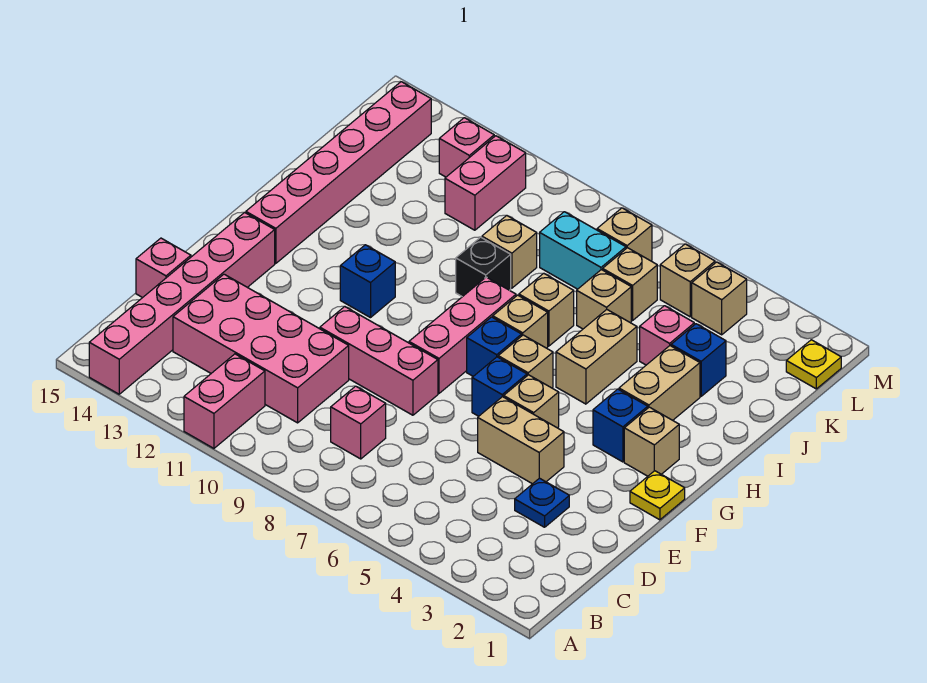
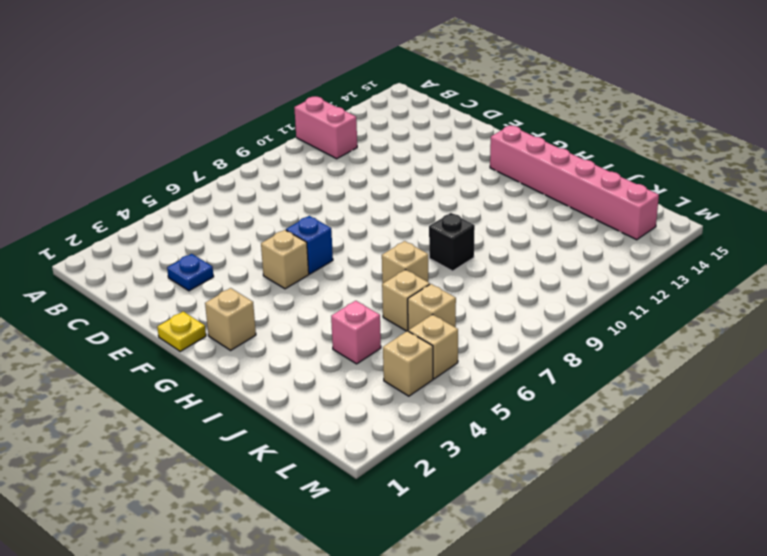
none -> pink 1x6 brick [89,212,275,394]
none -> pink 1x1 brick [331,386,386,459]
none -> pink 2x4 brick [173,274,349,423]
none -> pink 1x1 brick [136,238,191,298]

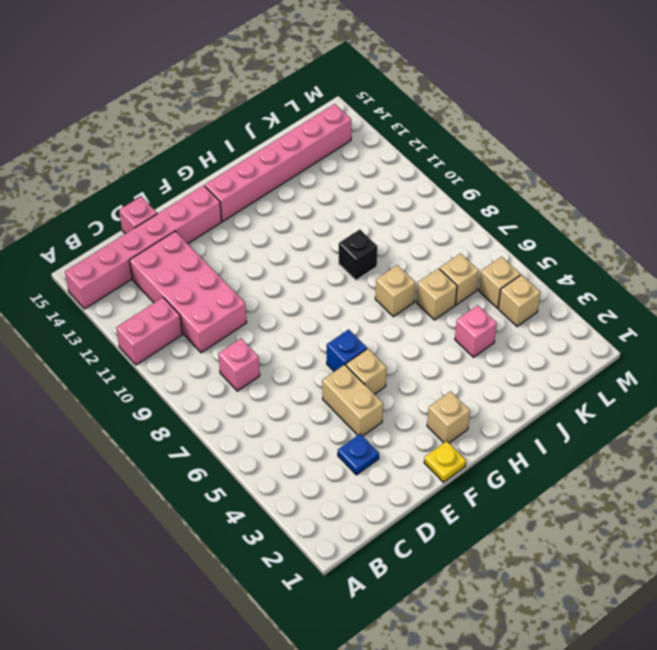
none -> pink 1x3 brick [320,307,438,415]
none -> pink 1x3 brick [409,277,516,393]
none -> blue 1x1 brick [593,389,648,462]
none -> tan 1x1 brick [498,335,553,388]

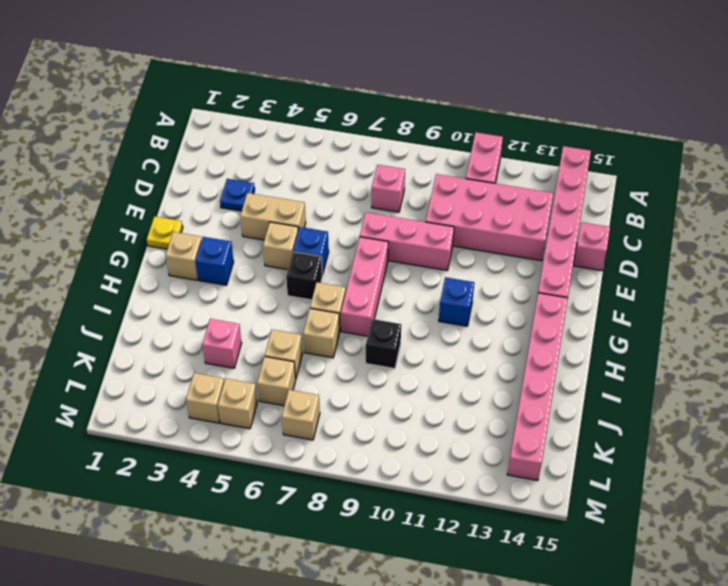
black 1x1 brick [286,252,322,300] -> tan 1x1 brick [498,335,553,388]
none -> blue 1x1 brick [467,317,522,376]
none -> tan 1x2 brick [619,346,700,420]
none -> tan 1x2 brick [556,310,637,404]
none -> blue 1x1 brick [671,324,726,396]

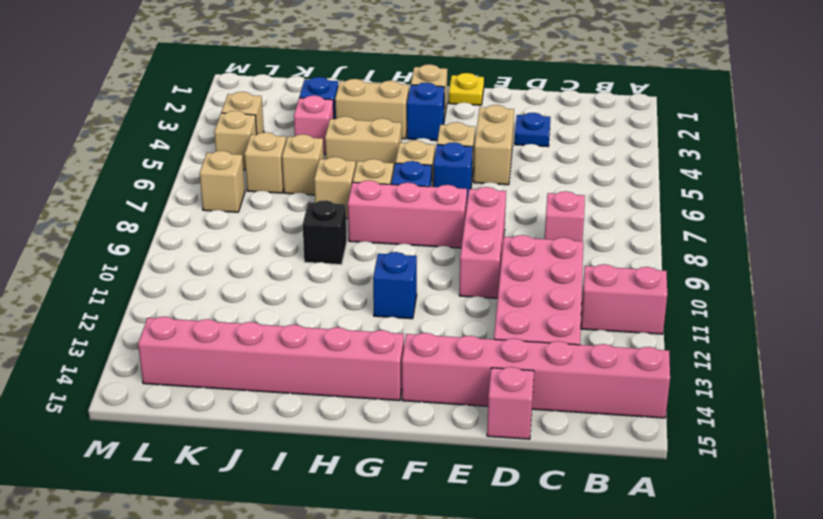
none -> tan 1x1 brick [482,215,537,288]
none -> cyan 1x2 brick [540,212,626,289]
none -> pink 1x2 brick [445,136,526,230]
none -> yellow 1x1 plate [786,340,841,389]

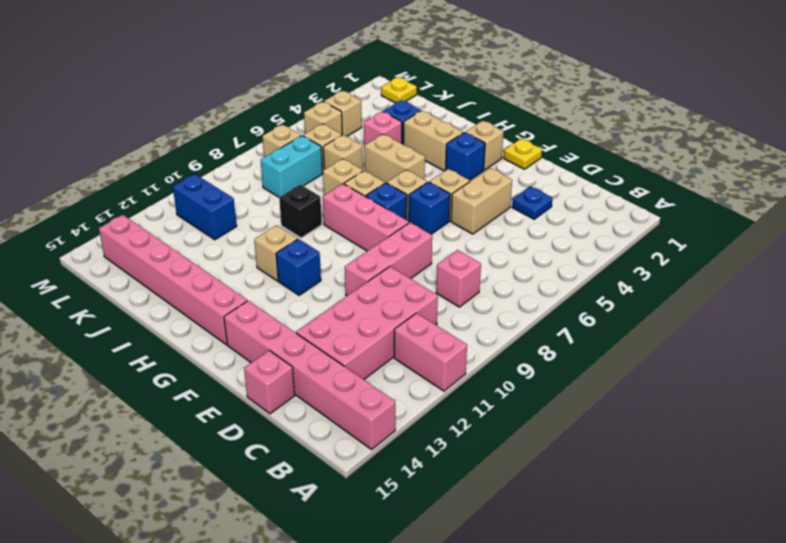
tan 1x1 brick [254,225,297,281] -> tan 1x1 brick moved to [482,215,537,288]
blue 1x2 brick [173,174,237,240] -> pink 1x2 brick [445,136,526,230]
none -> pink 1x1 brick [439,118,494,177]

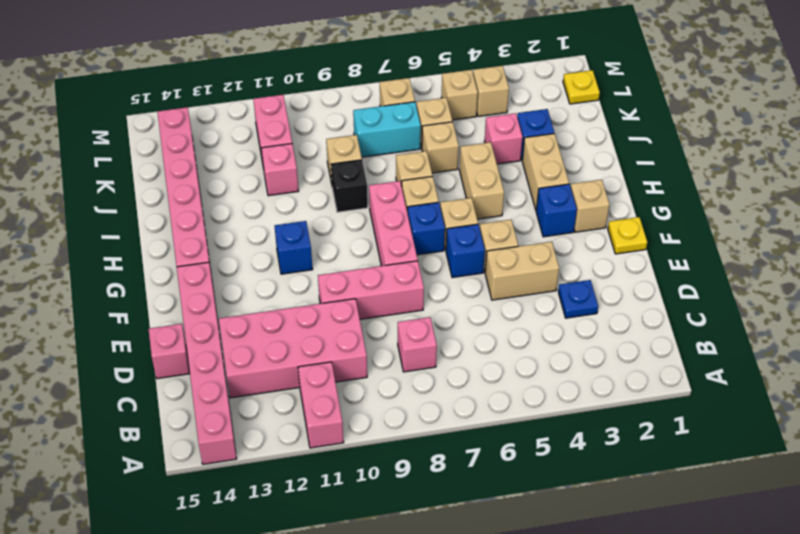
pink 1x1 brick [262,144,298,196] -> pink 1x1 brick moved to [439,118,494,177]

